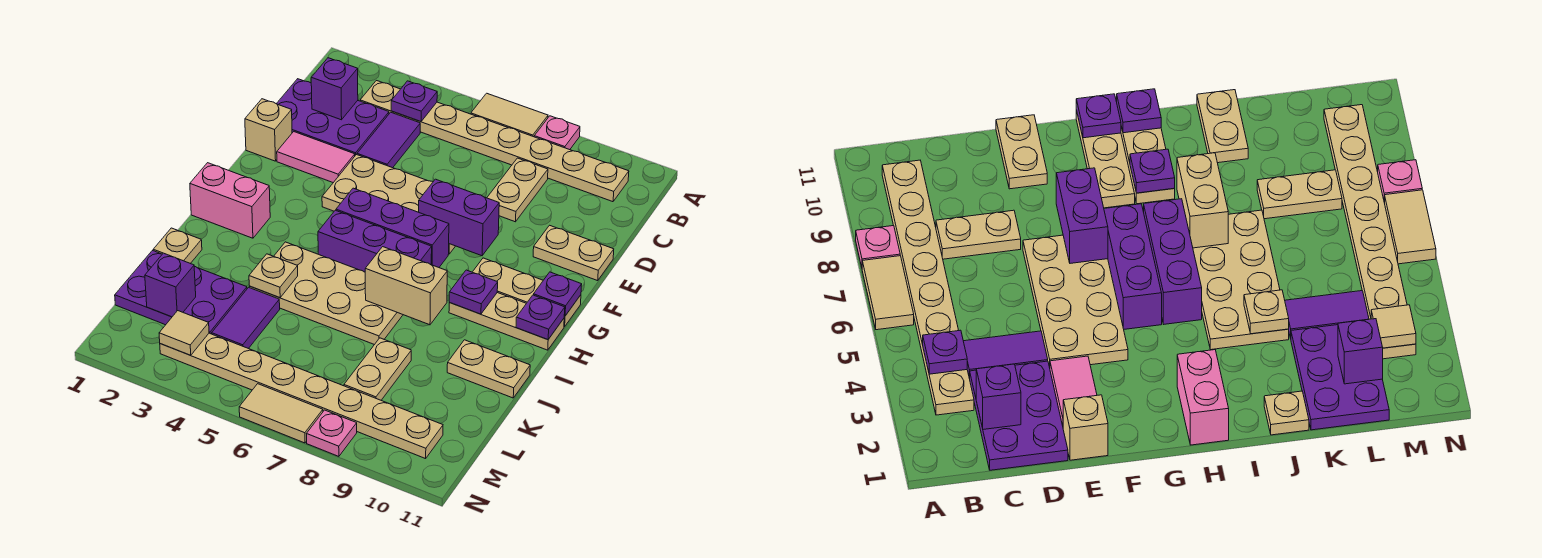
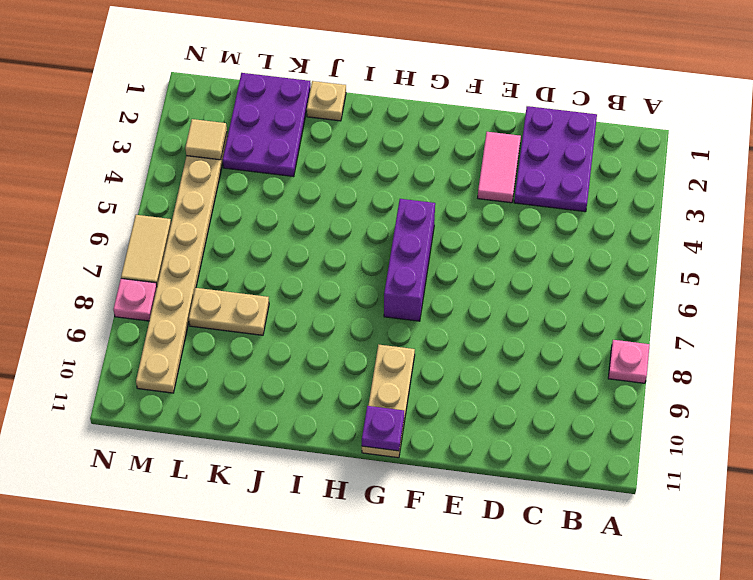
none -> tan 1x2 tile [471,93,548,137]
none -> tan 1x8 plate [360,81,629,202]
none -> purple 1x2 tile [357,112,420,168]
none -> tan 1x2 plate [487,158,548,222]

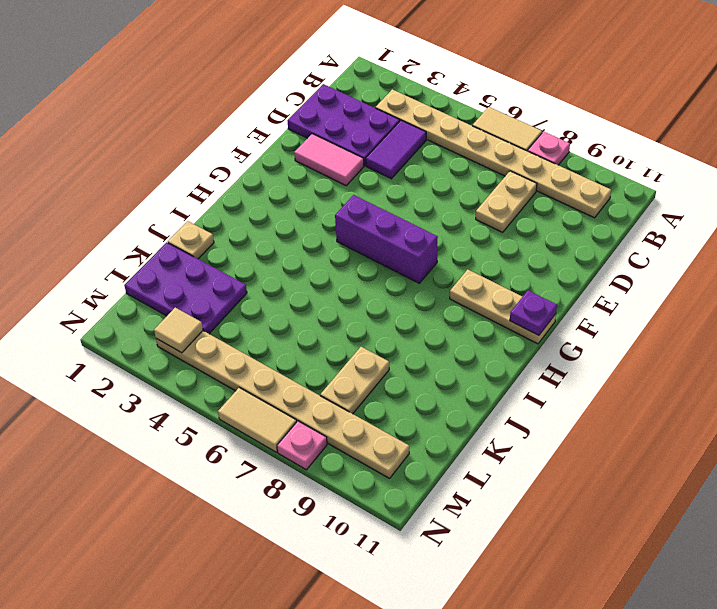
none -> tan 1x1 brick [245,99,292,161]
none -> tan 2x4 plate [322,155,455,254]
none -> tan 1x2 plate [533,225,614,281]
none -> pink 1x2 brick [190,163,270,238]

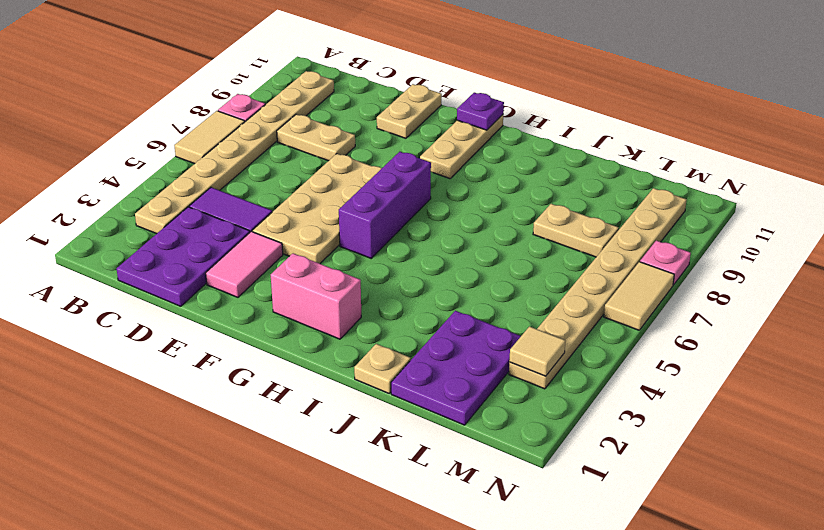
pink 1x2 brick [271,253,361,339] -> pink 1x2 brick turned to [190,163,270,238]
none -> tan 1x1 brick [245,99,292,161]
none -> purple 1x3 brick [318,210,432,272]
none -> tan 1x3 plate [449,293,564,350]
none -> tan 2x4 plate [249,242,403,345]

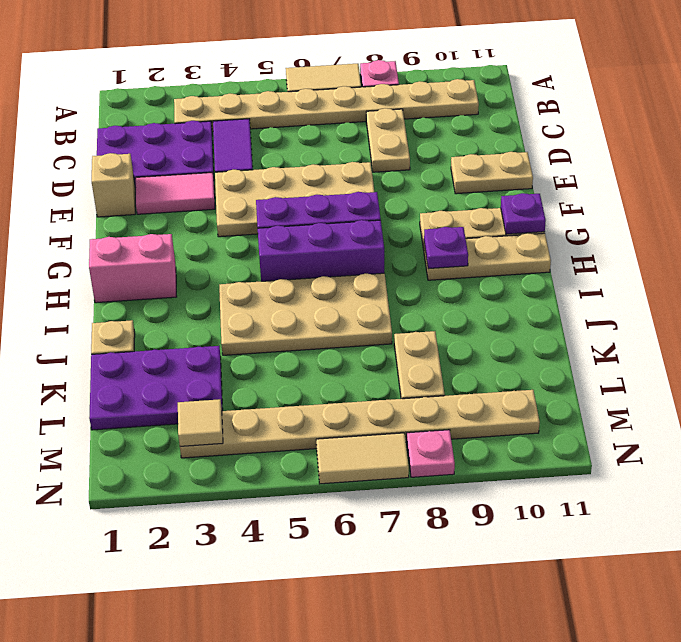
none -> tan 1x2 plate [447,340,530,398]
none -> purple 1x2 tile [212,287,280,349]
none -> purple 1x1 plate [391,81,437,122]
none -> purple 1x1 brick [311,58,358,120]

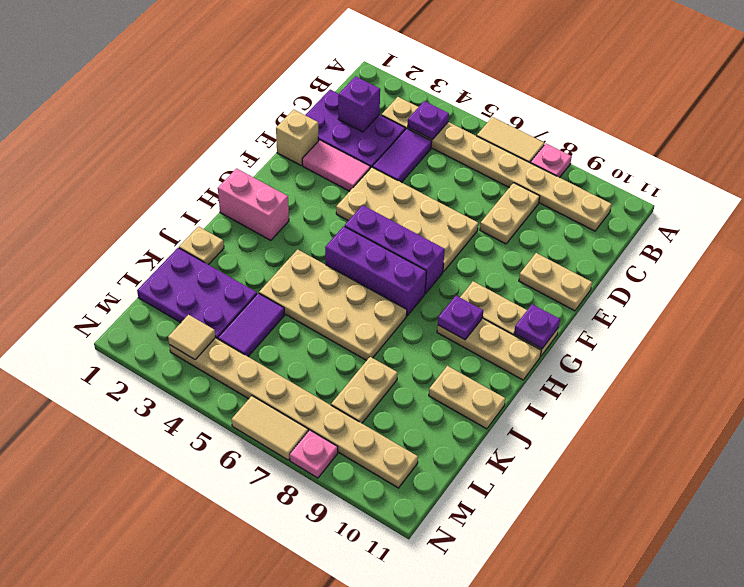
none -> purple 1x2 brick [419,179,499,256]
none -> purple 1x1 plate [516,295,565,340]
none -> tan 1x2 brick [365,247,447,325]
none -> tan 1x1 plate [249,254,298,298]

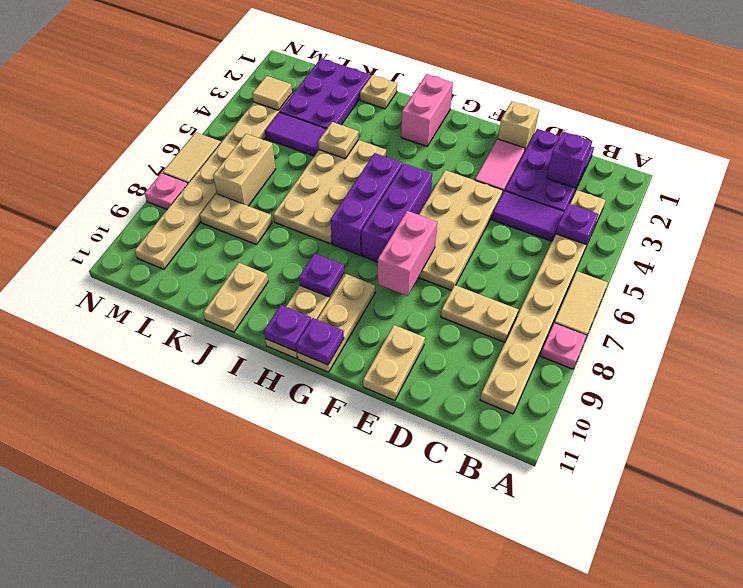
pink 1x2 brick [378,211,437,296] -> purple 1x2 brick [419,179,499,256]
tan 1x2 brick [213,134,275,206] -> tan 1x2 brick moved to [365,247,447,325]
none -> purple 1x1 brick [145,253,196,317]

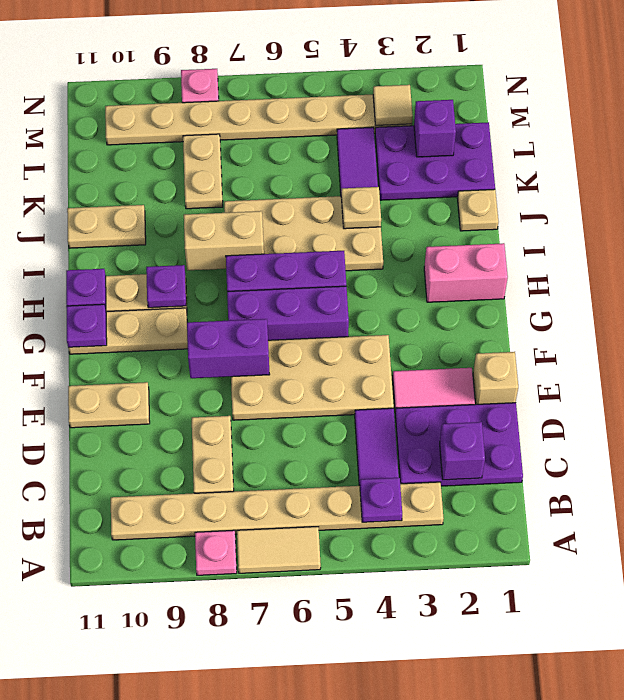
none -> tan 1x2 tile [239,384,323,443]

